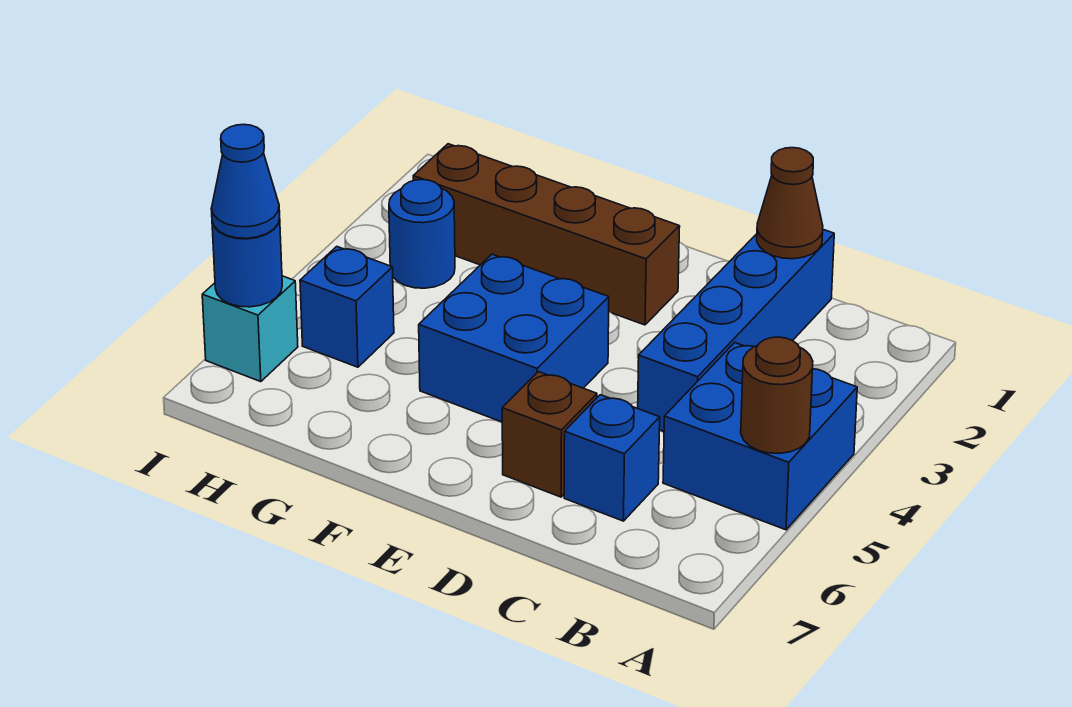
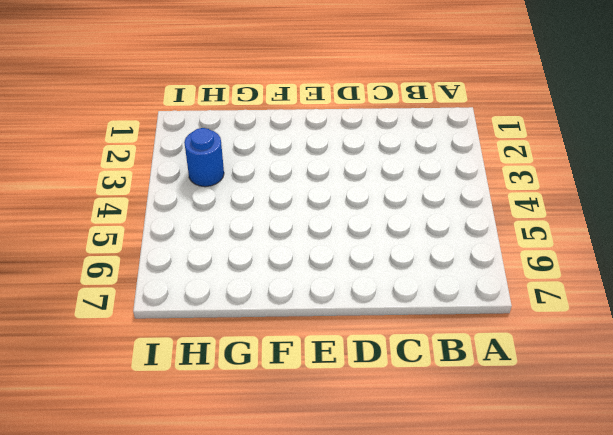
none -> blue 2x2 brick [663,342,857,530]
none -> blue 1x4 brick [638,229,834,432]
none -> blue 1x1 brick [564,395,660,521]

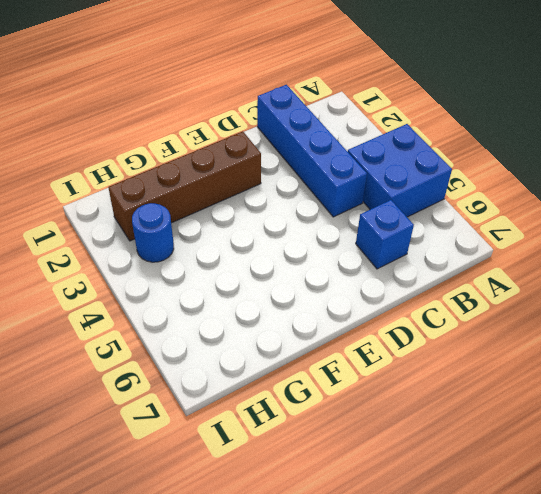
none -> brown 1x1 brick [502,372,597,497]
none -> blue 2x2 brick [419,254,609,422]
none -> blue 1x1 brick [300,247,394,367]

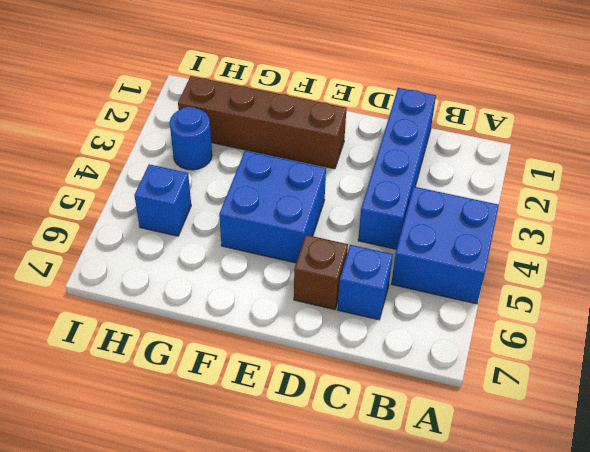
none -> cyan 1x1 brick [202,276,298,382]
none -> brown 1x1 round brick [741,337,813,454]
none -> brown 1x1 cone [757,148,823,259]

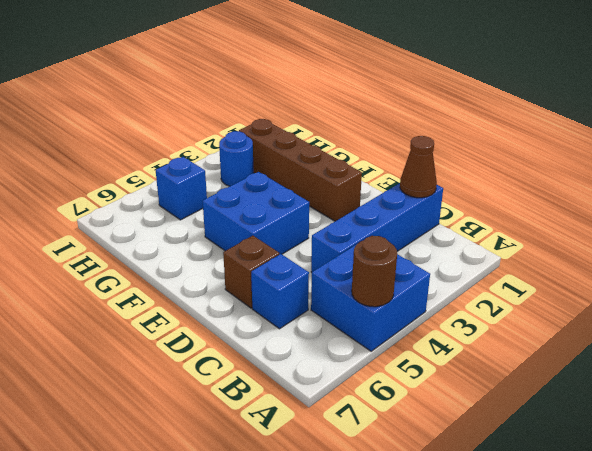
none -> cyan 1x1 brick [202,276,298,382]
none -> blue 1x1 round brick [212,218,282,307]
none -> blue 1x1 cone [211,124,280,238]

